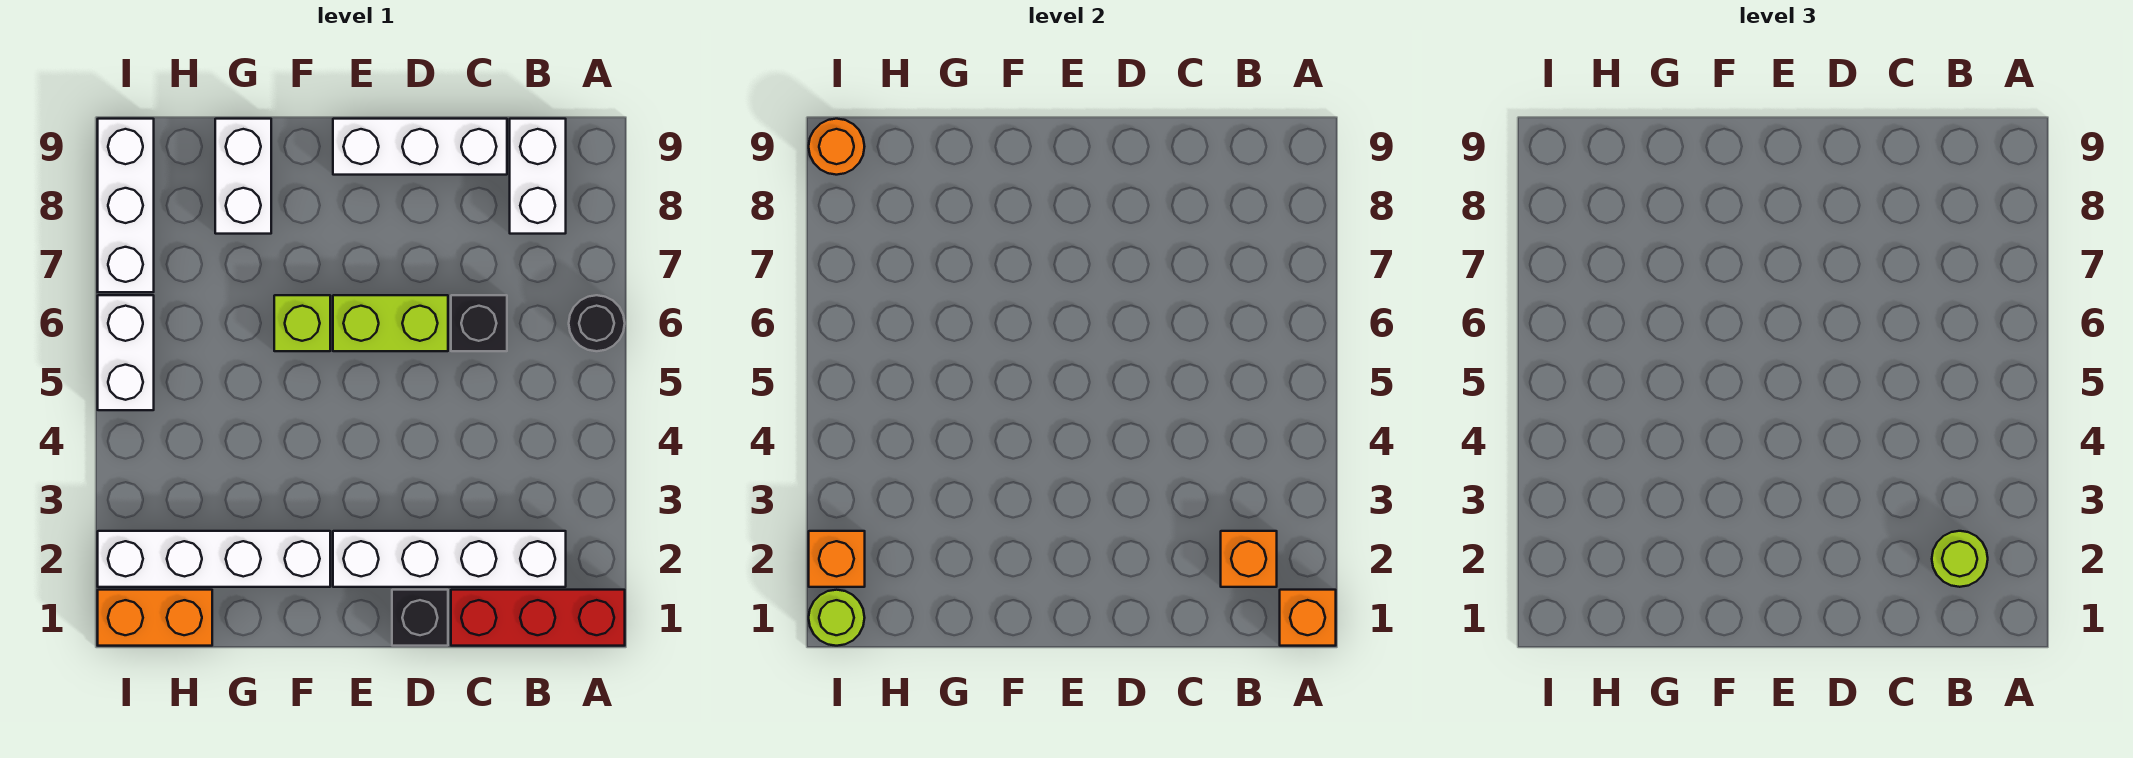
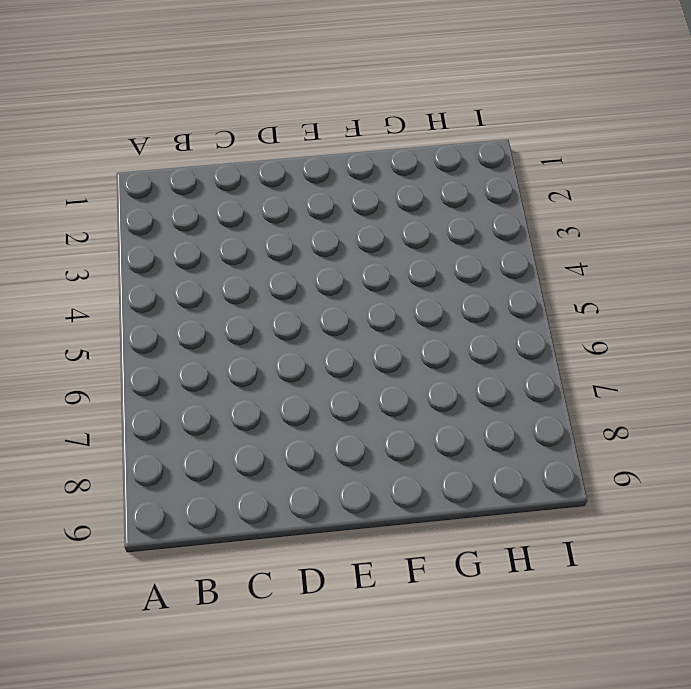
none -> red 1x3 brick [451,590,625,646]
none -> black 1x1 round brick [569,295,625,351]
none -> white 1x4 brick [333,531,566,587]

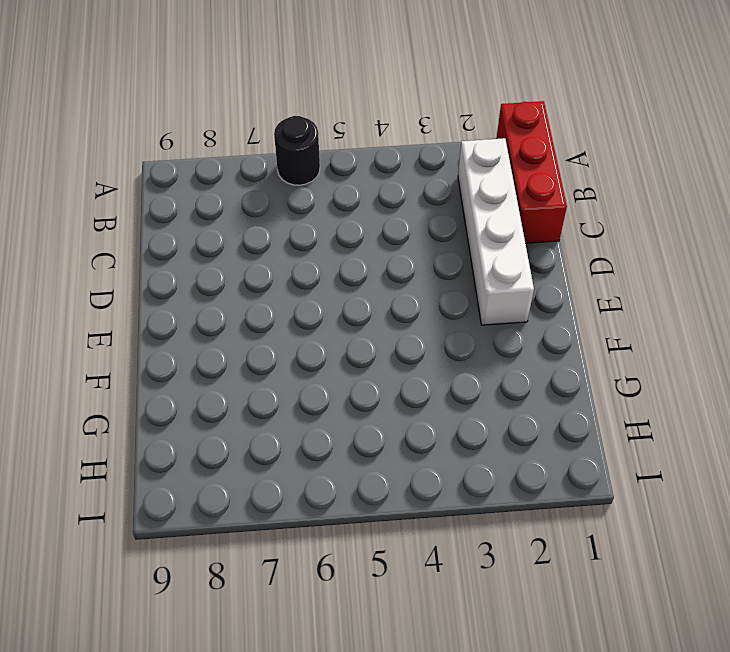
none -> white 1x2 brick [510,119,566,234]
none -> black 1x1 brick [451,295,507,351]
none -> white 1x3 brick [333,119,507,175]

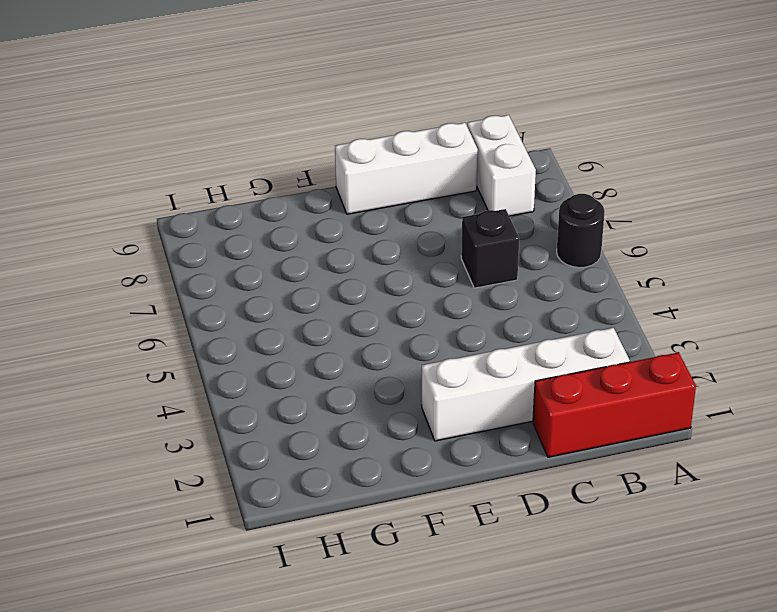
none -> black 1x1 brick [392,590,448,646]
none -> lime 1x2 brick [333,295,448,351]
none -> white 1x4 brick [98,531,330,587]

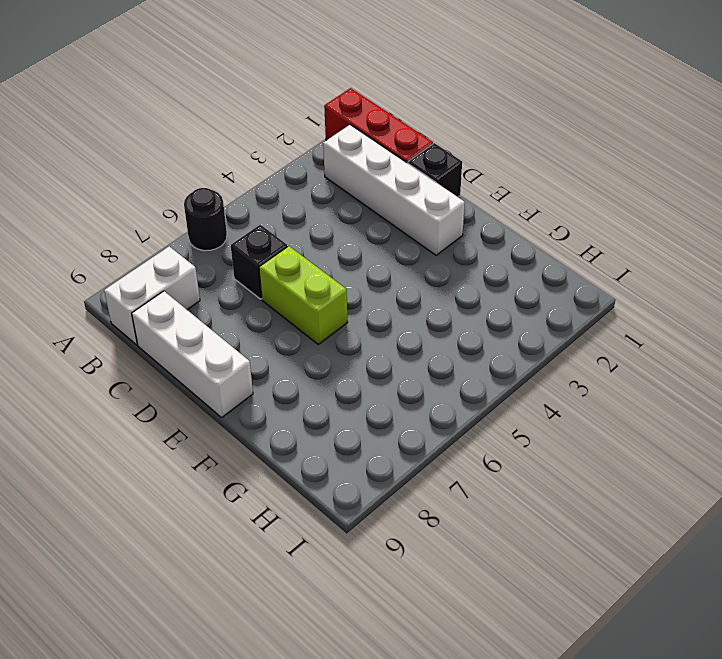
none -> white 1x4 brick [98,531,330,587]
none -> lime 1x1 brick [274,295,330,351]
none -> white 1x2 brick [215,119,271,234]

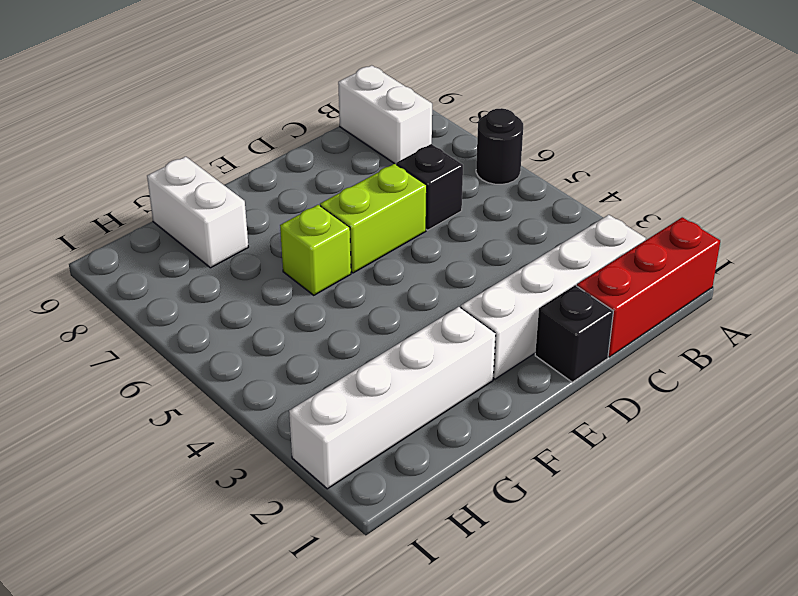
none -> white 1x3 brick [333,119,507,175]
none -> orange 1x2 brick [98,590,212,646]
none -> white 1x2 brick [98,295,154,410]

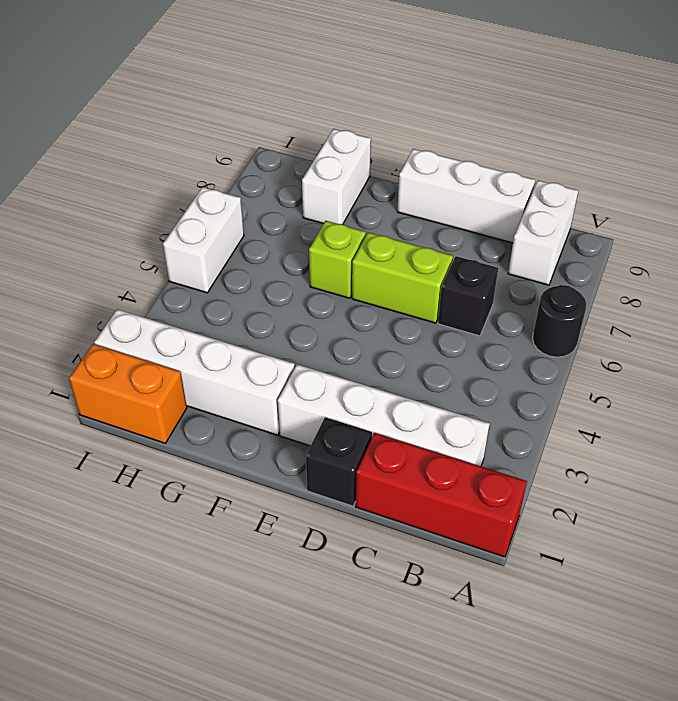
none -> white 1x3 brick [98,119,154,292]
none -> orange 1x1 brick [1280,590,1336,646]
none -> orange 1x1 brick [1221,531,1277,587]

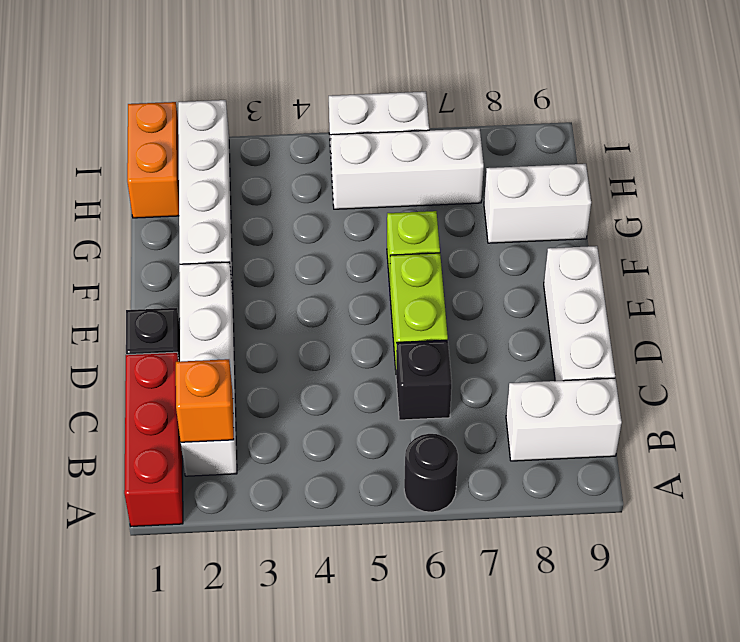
white 1x3 brick [331,128,484,209] -> white 1x3 brick moved to [98,119,154,292]
none -> orange 1x1 brick [1280,590,1336,646]
none -> lime 1x1 round brick [809,590,865,646]
none -> orange 1x1 brick [809,531,865,587]

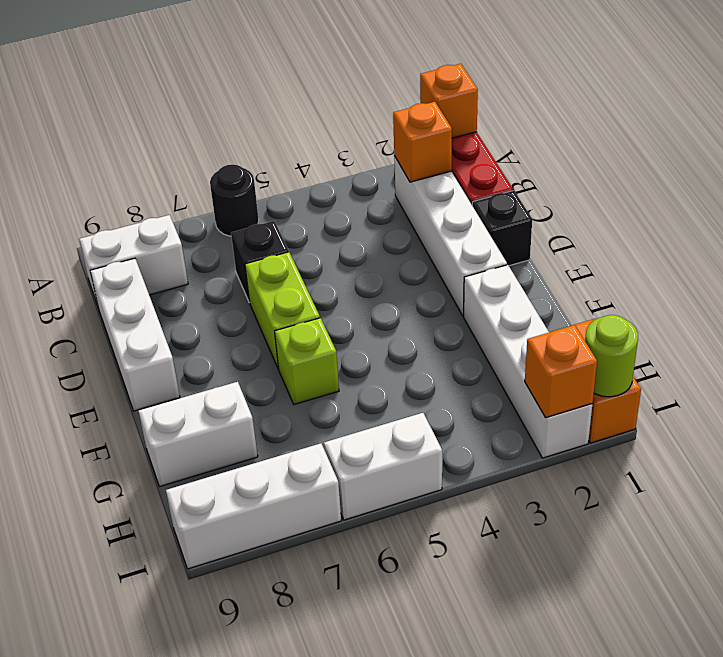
none -> orange 1x1 round brick [809,119,865,175]
none -> lime 1x1 round brick [1932,531,1988,587]

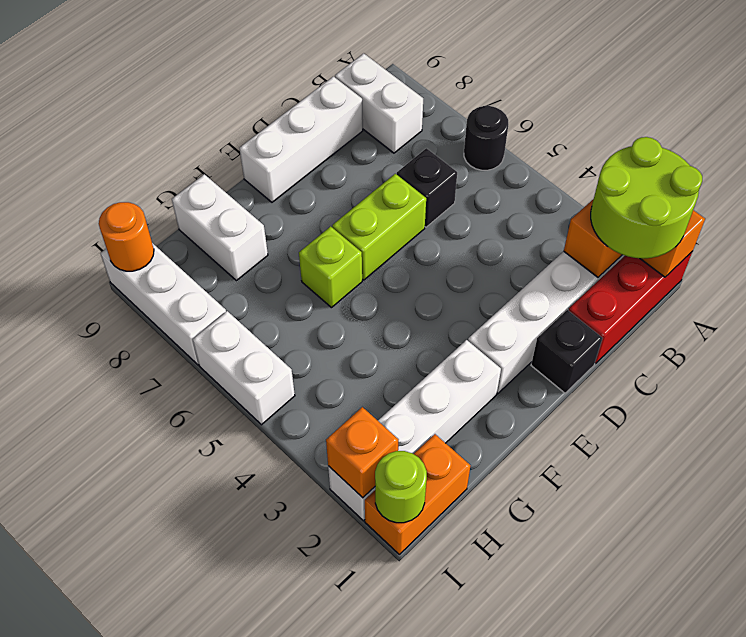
lime 2x2 round brick [591,137,702,259] -> lime 1x1 round brick [1932,531,1988,587]

